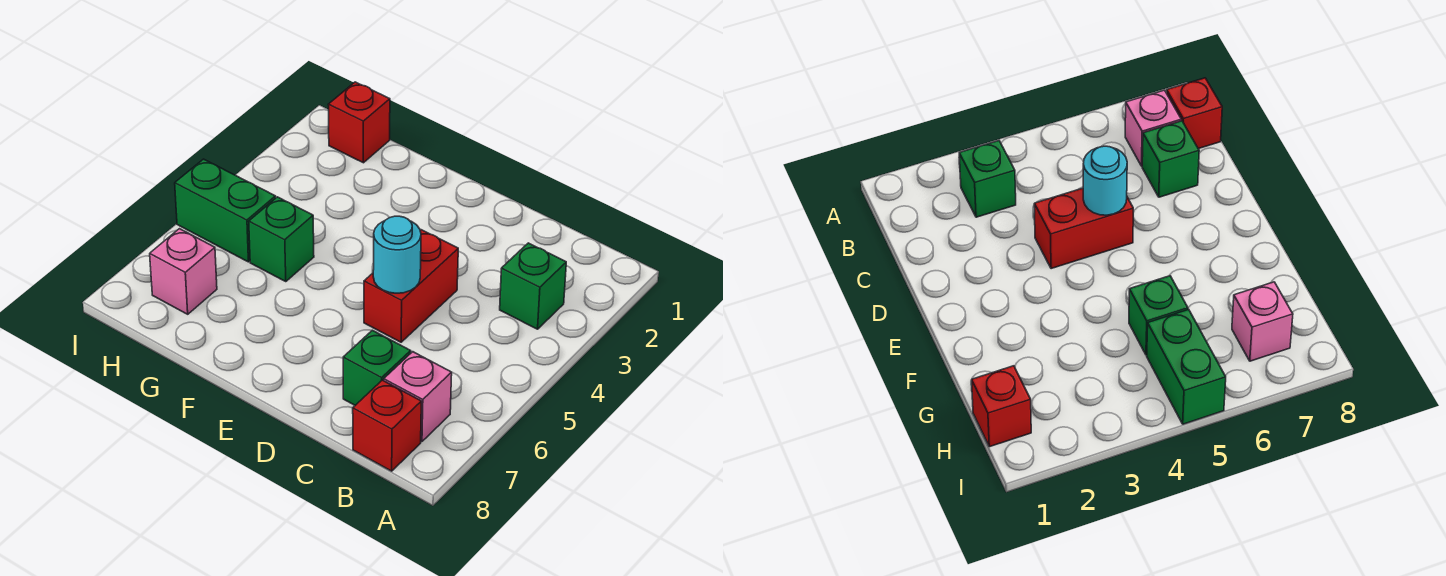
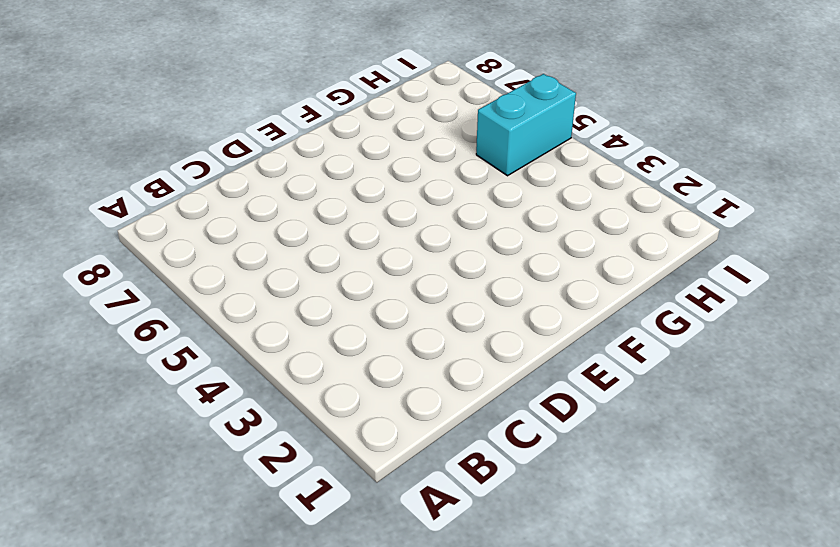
cyan 1x2 brick [476,74,576,176] -> green 1x2 brick [175,159,276,262]
none -> green 1x1 brick [500,243,566,329]
none -> pink 1x1 brick [384,352,452,442]

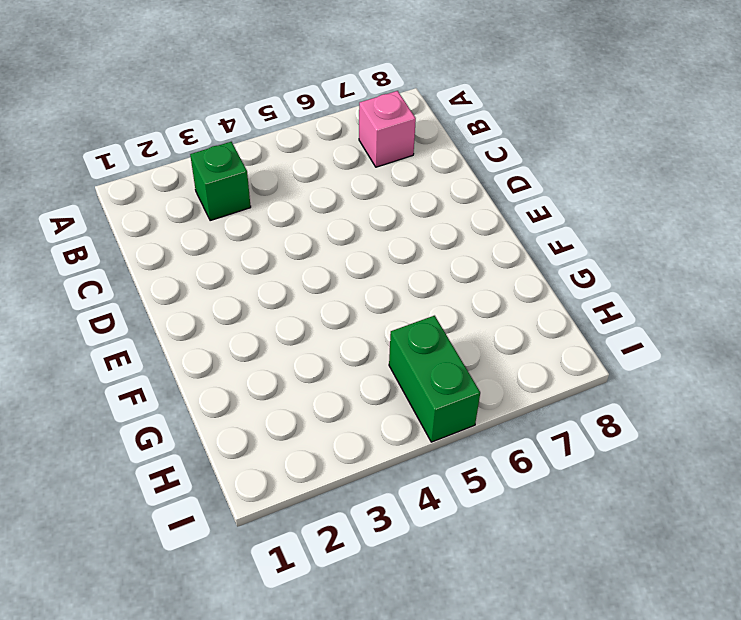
none -> red 1x1 brick [353,380,421,471]
none -> green 1x1 brick [343,330,411,405]

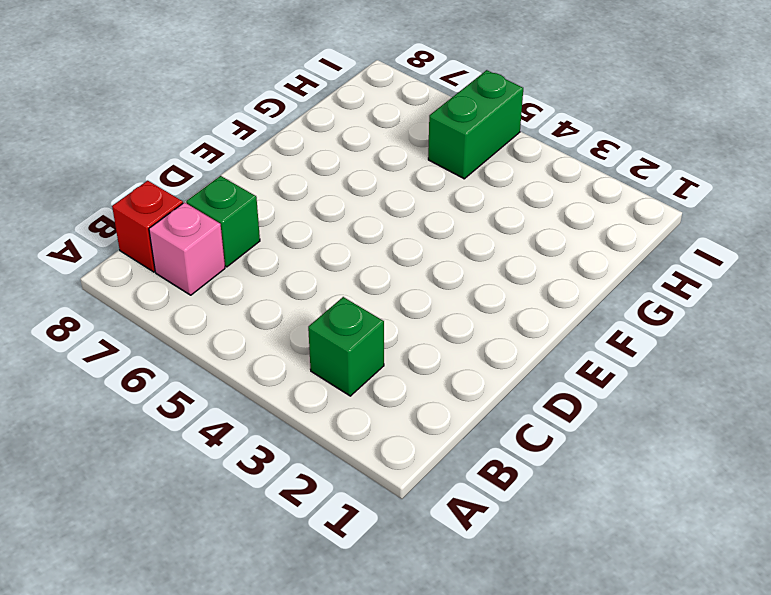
none -> red 1x2 brick [364,230,458,342]
none -> green 1x1 brick [249,197,314,282]

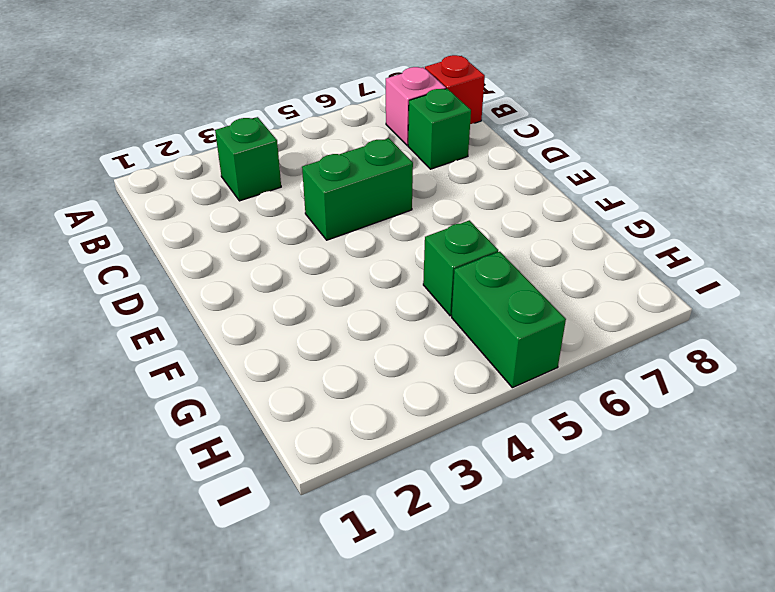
green 1x2 brick [302,138,413,240] -> red 1x2 brick [364,230,458,342]
none -> red 1x1 brick [328,82,390,163]
none -> pink 1x1 brick [150,229,217,314]

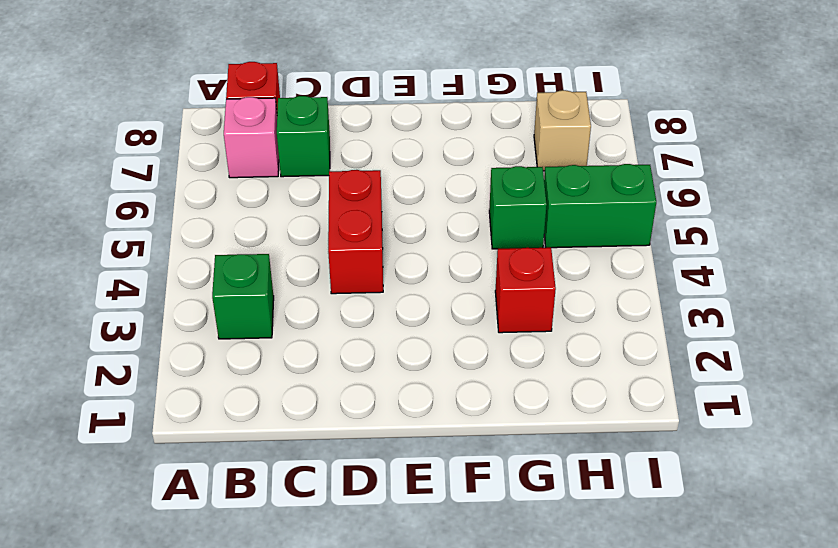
red 1x1 brick [495,248,556,333] -> red 1x1 brick moved to [328,82,390,163]
tan 1x1 brick [534,90,591,171] -> pink 1x1 brick [150,229,217,314]
none -> cyan 1x1 round brick [373,216,421,293]

